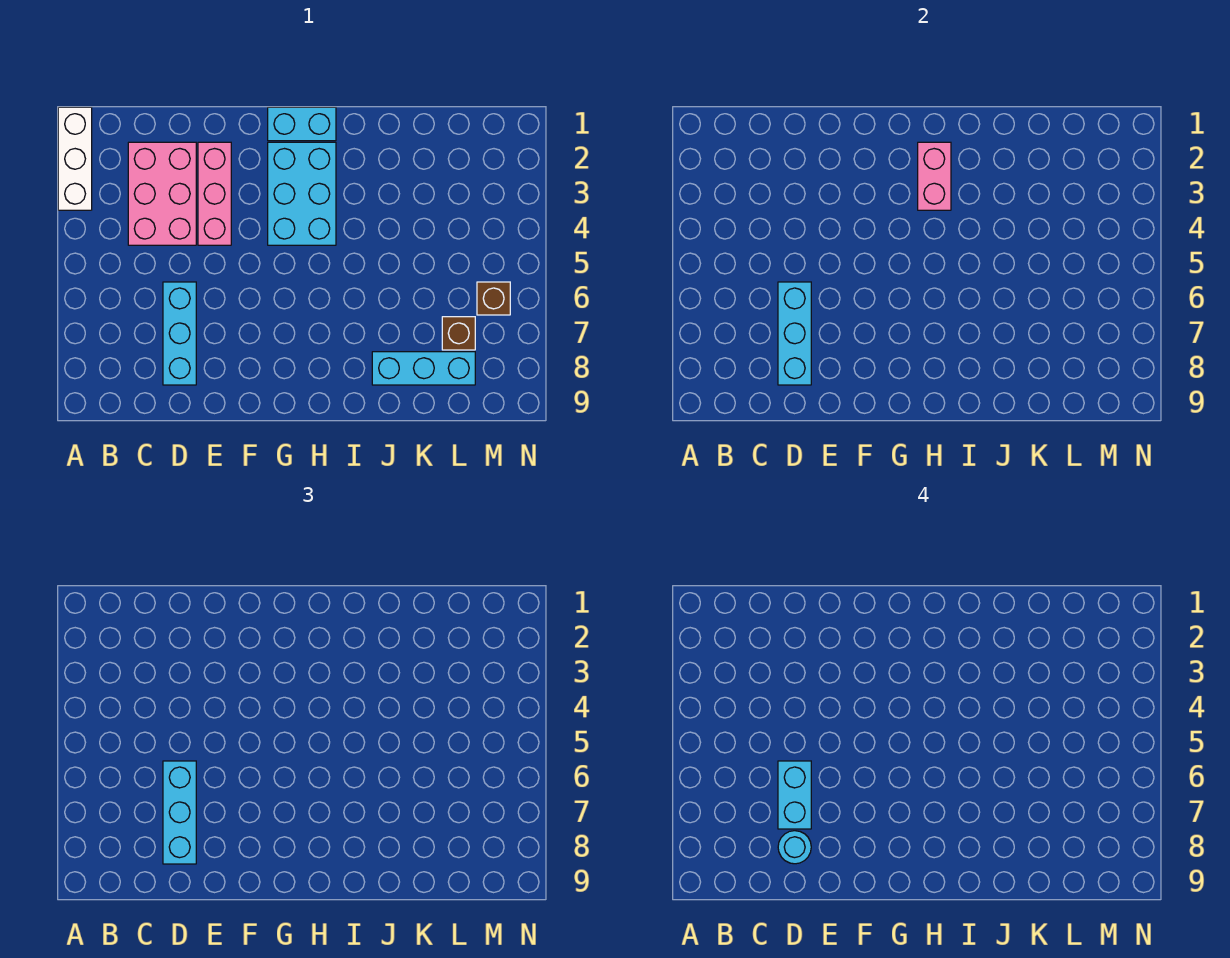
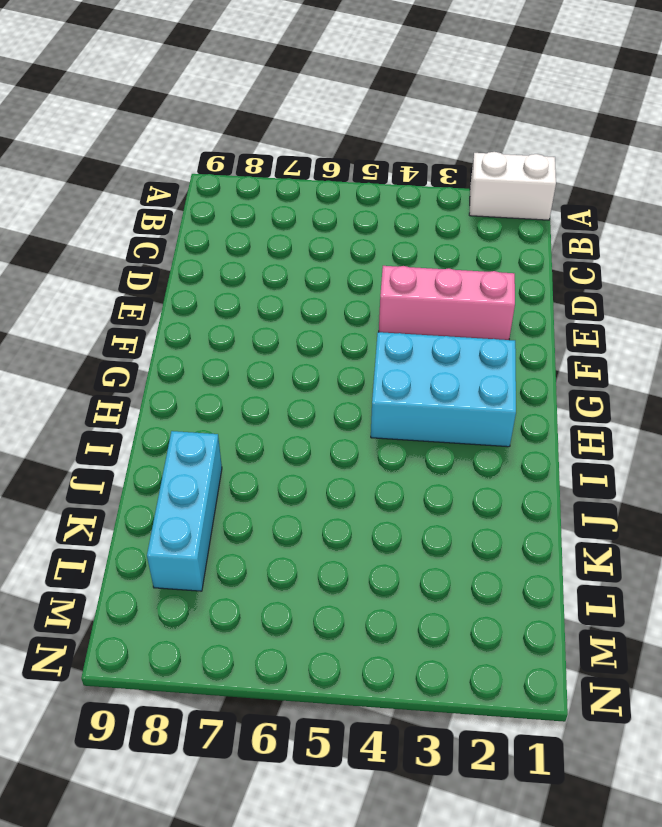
white 1x2 brick [469,152,556,220] -> white 1x3 brick [58,107,92,210]
none -> pink 2x3 brick [128,142,196,245]
none -> cyan 1x3 brick [163,282,196,385]
none -> cyan 1x2 brick [268,107,336,141]

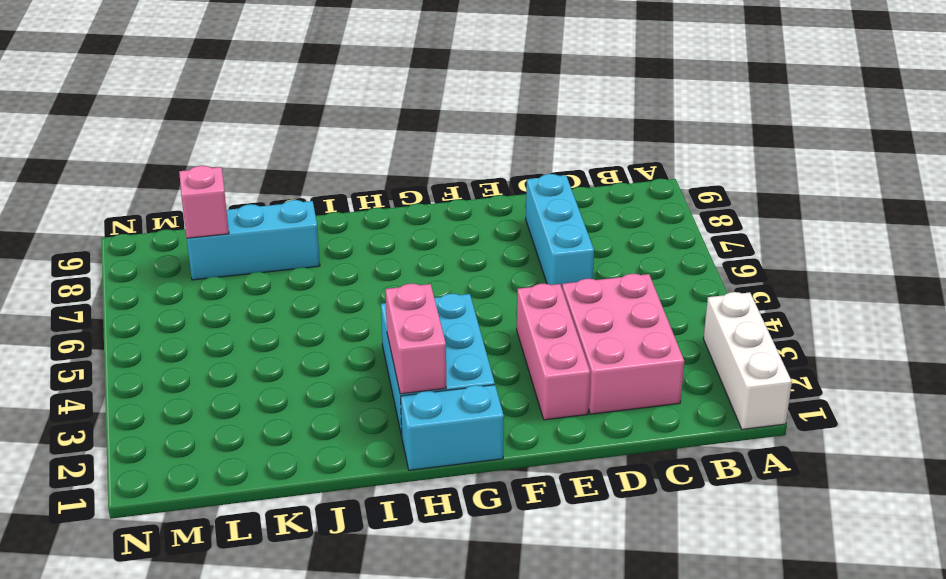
pink 1x1 brick [179,166,229,238] -> none
none -> brown 1x1 brick [442,317,475,350]
none -> brown 1x1 brick [477,282,510,315]
none -> cyan 1x3 brick [778,282,811,385]

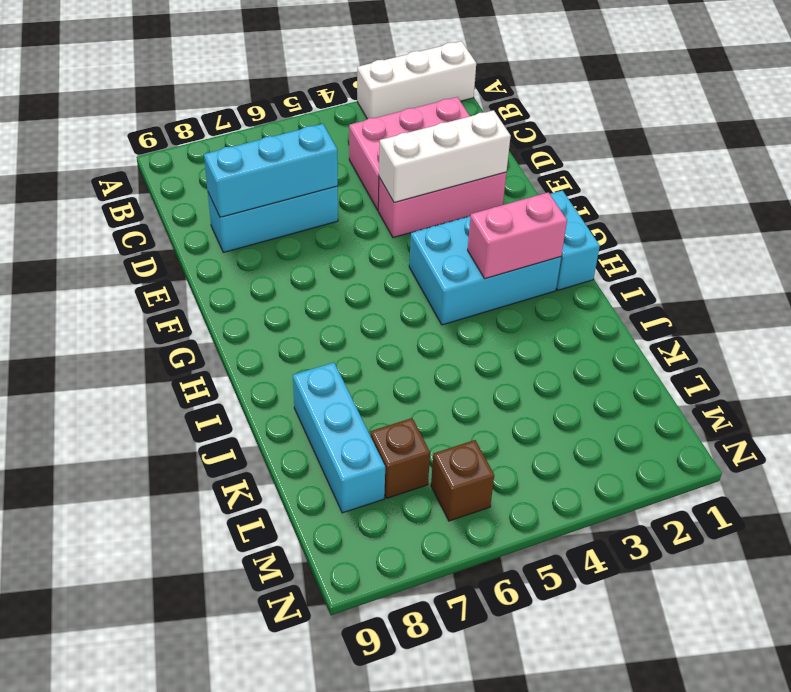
white 1x3 brick [379,110,511,202] -> none
none -> cyan 1x3 brick [163,761,196,864]
none -> cyan 1x2 brick [778,761,811,829]
none -> cyan 1x1 round brick [778,831,811,864]

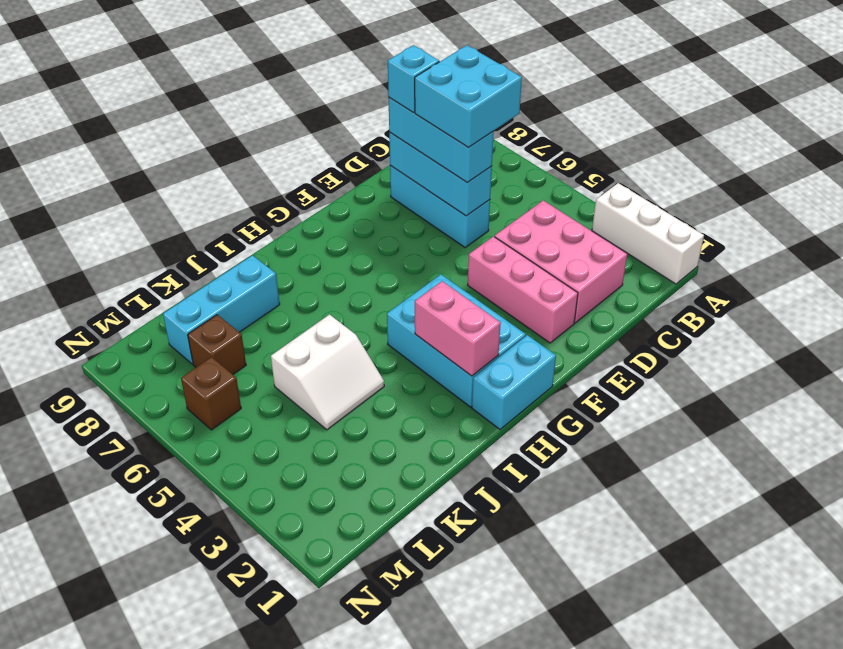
cyan 2x2 brick [415,45,522,148] -> cyan 1x2 brick [778,761,811,829]
cyan 1x1 brick [388,45,439,113] -> cyan 1x1 round brick [778,831,811,864]
white 2x2 slope [271,315,384,430] -> none

